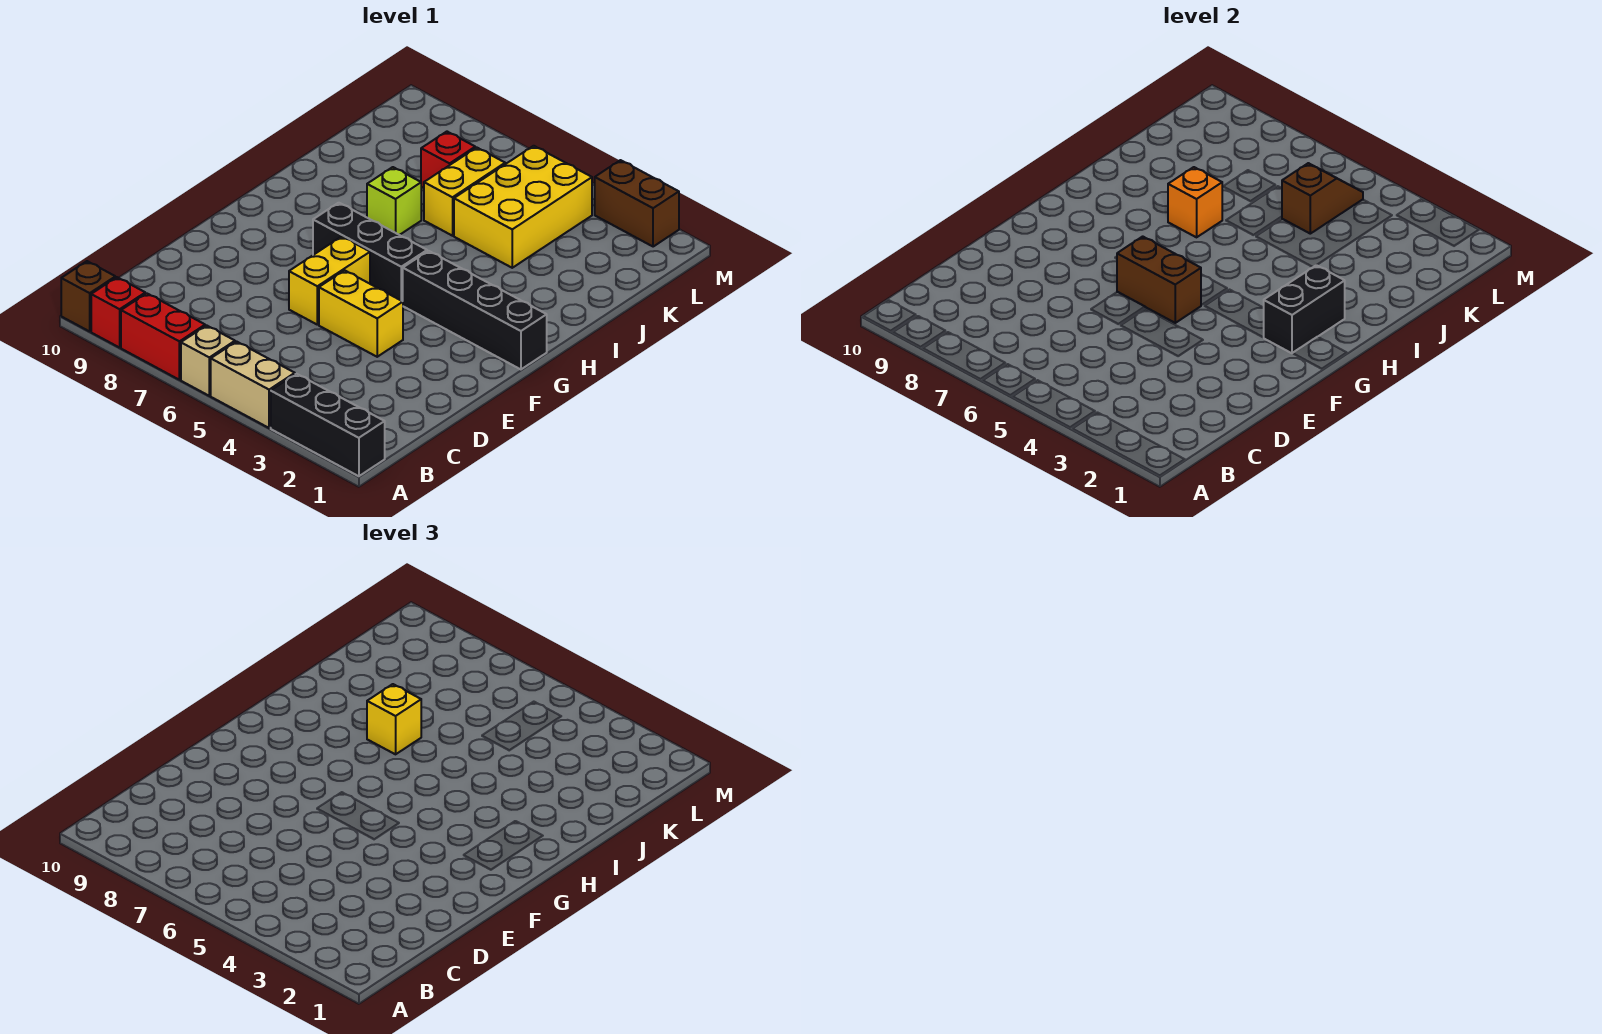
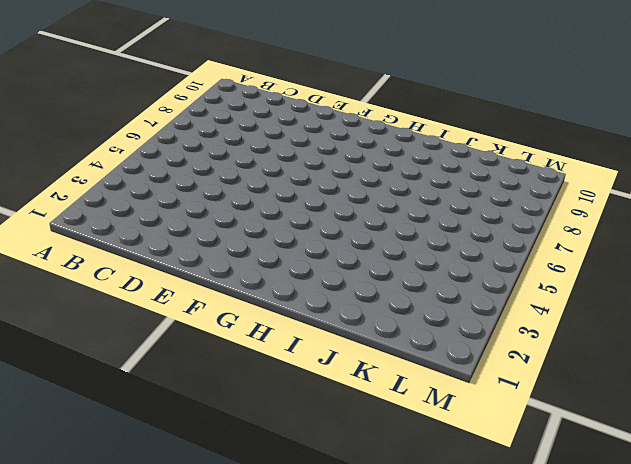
none -> black 1x3 brick [271,374,385,476]
none -> tan 1x2 brick [211,342,295,428]
none -> tan 1x1 brick [181,325,235,396]

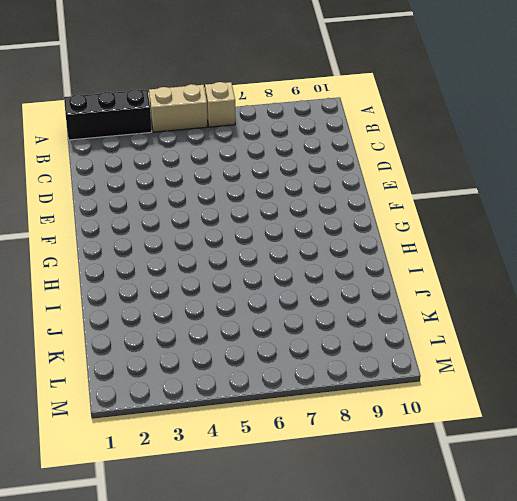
none -> red 1x2 brick [121,293,205,380]
none -> red 1x1 brick [91,277,145,348]
none -> brown 1x1 brick [61,261,115,331]

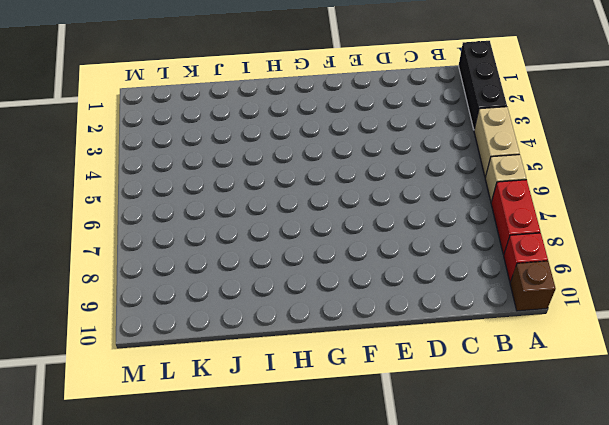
none -> yellow 1x2 brick [319,270,403,357]
none -> yellow 1x2 brick [289,236,370,325]
none -> black 1x4 brick [403,251,547,369]

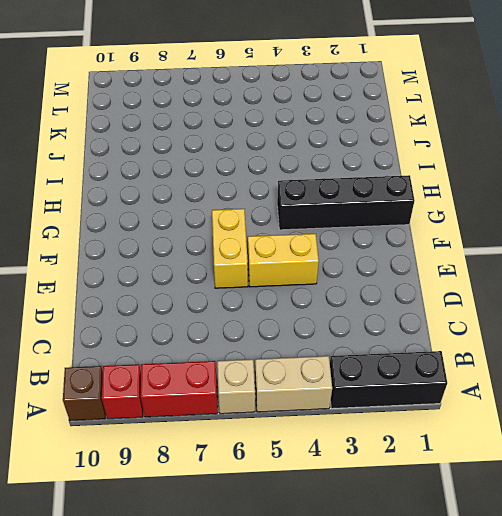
none -> black 1x3 brick [313,203,427,301]
none -> lime 1x1 brick [367,167,421,235]
none -> yellow 2x3 brick [454,146,592,268]

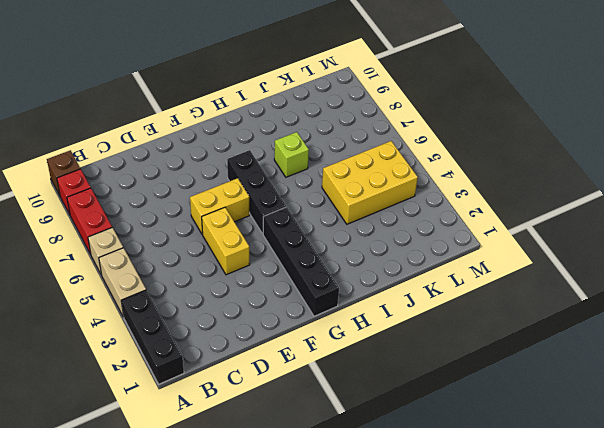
none -> yellow 1x2 brick [424,148,505,236]
none -> red 1x1 brick [421,132,475,188]
none -> brown 1x2 brick [595,160,679,247]

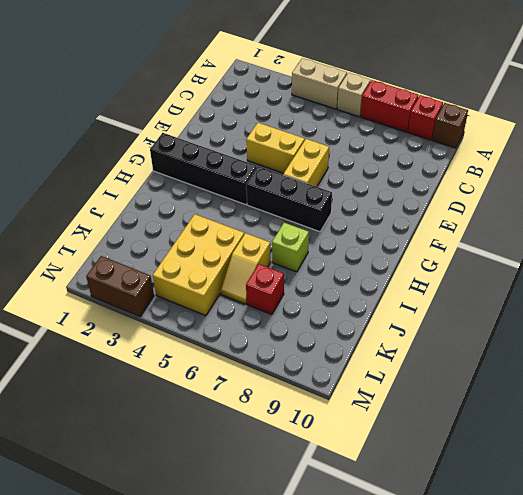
yellow 1x2 slope [221,233,271,304] -> yellow 1x2 brick [424,148,505,236]
none -> black 1x3 brick [271,374,385,476]
none -> brown 1x2 brick [1117,236,1201,323]
none -> black 1x2 brick [1263,265,1345,353]

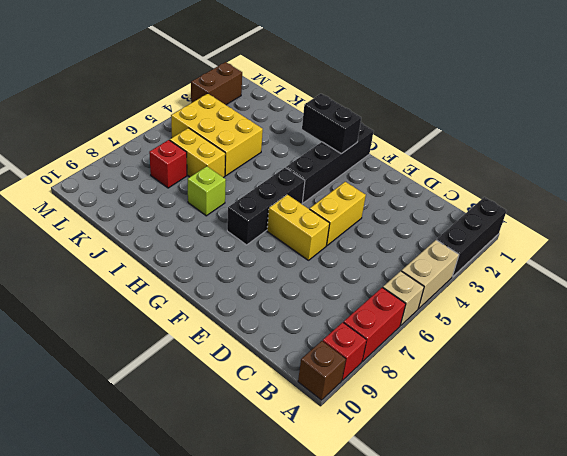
none -> brown 1x2 brick [1117,236,1201,323]
none -> orange 1x1 brick [1168,167,1222,237]
none -> brown 1x2 slope [1282,163,1363,234]

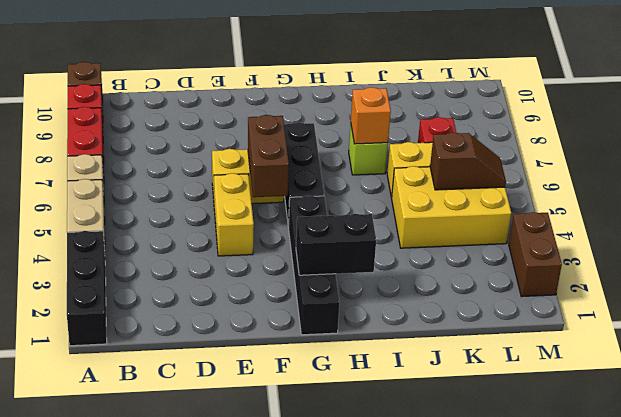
none -> yellow 1x1 brick [367,684,421,754]

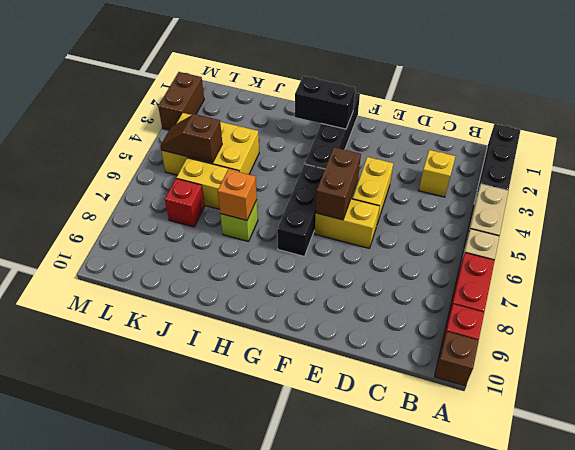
yellow 1x1 brick [419,150,456,197] -> yellow 1x1 brick moved to [367,684,421,754]

